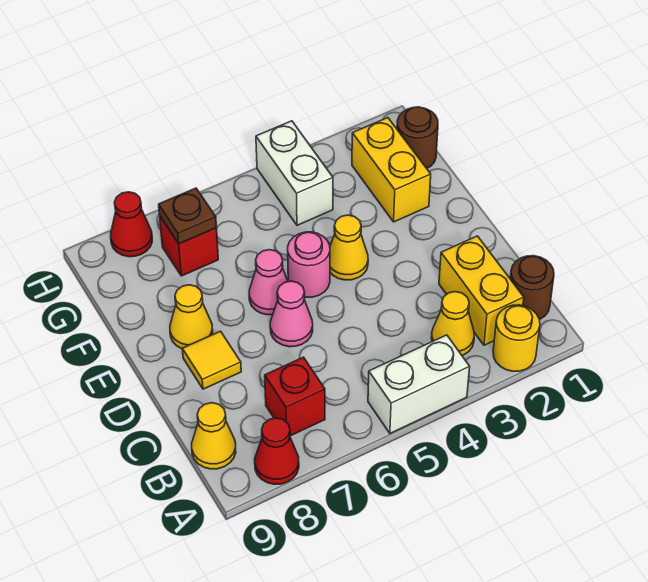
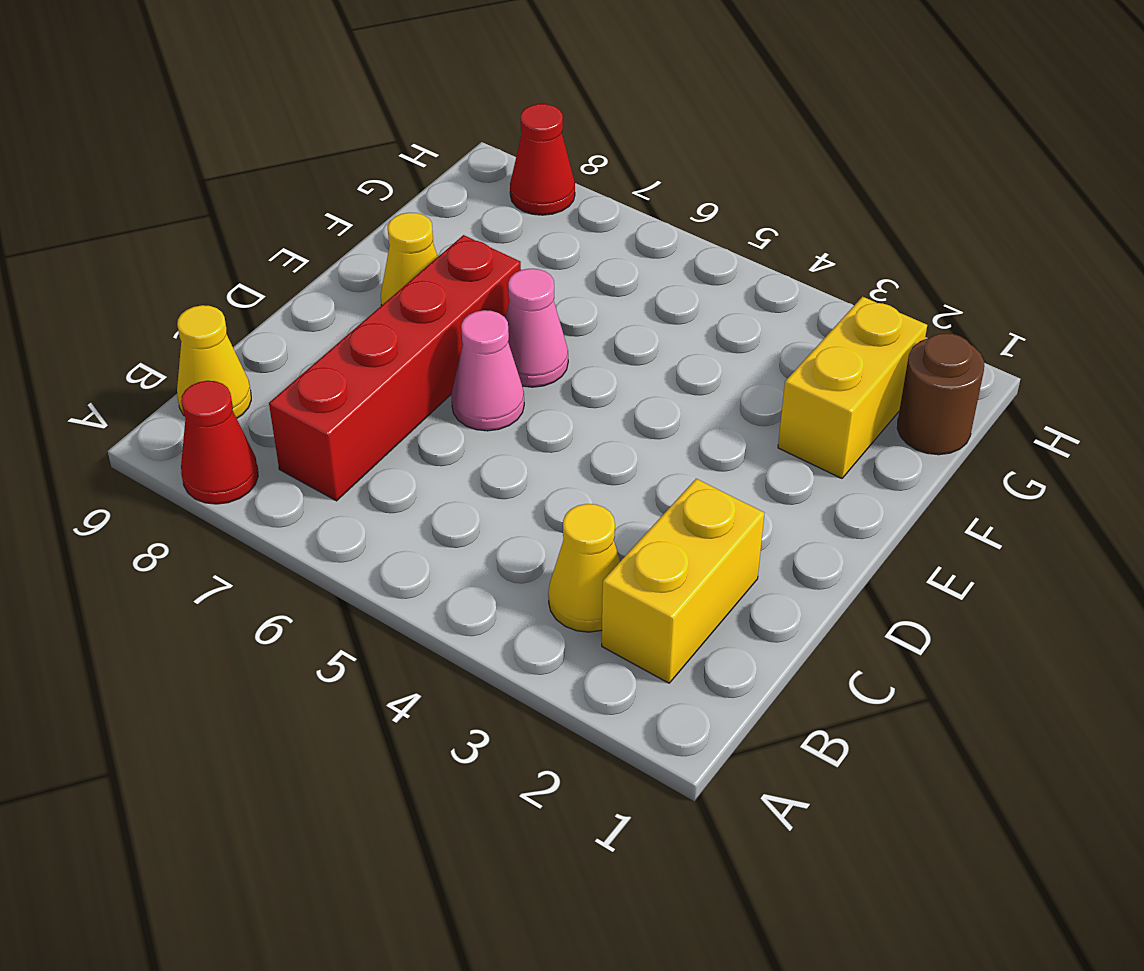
red 1x4 brick [269,235,521,501] -> red 1x1 brick [265,357,325,436]
none -> yellow 1x1 round brick [493,305,540,371]
none -> white 1x2 brick [368,335,470,433]
none -> brown 1x1 round brick [510,256,554,320]

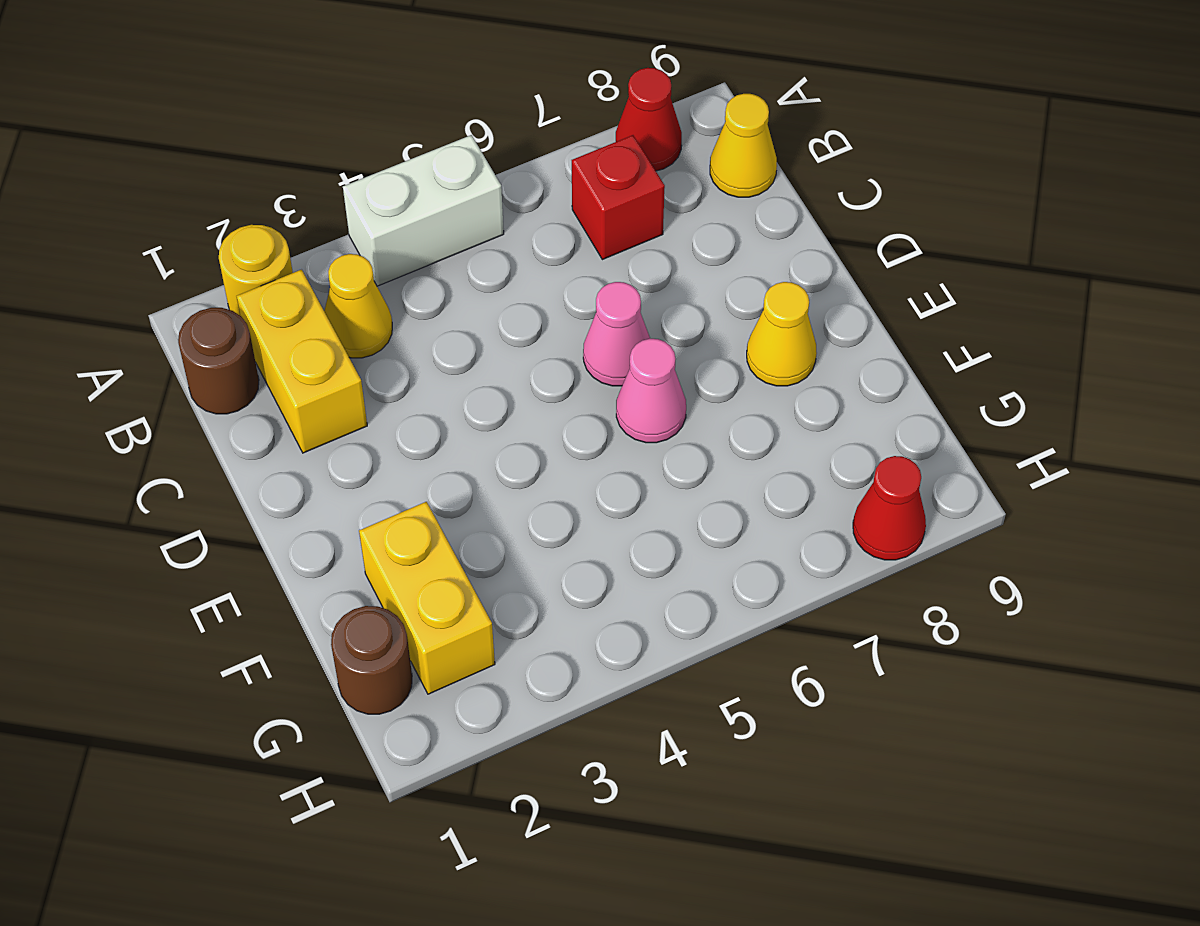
none -> yellow 1x1 tile [182,331,241,389]
none -> yellow 1x1 cone [330,215,368,280]
none -> pink 1x1 round brick [288,232,330,297]

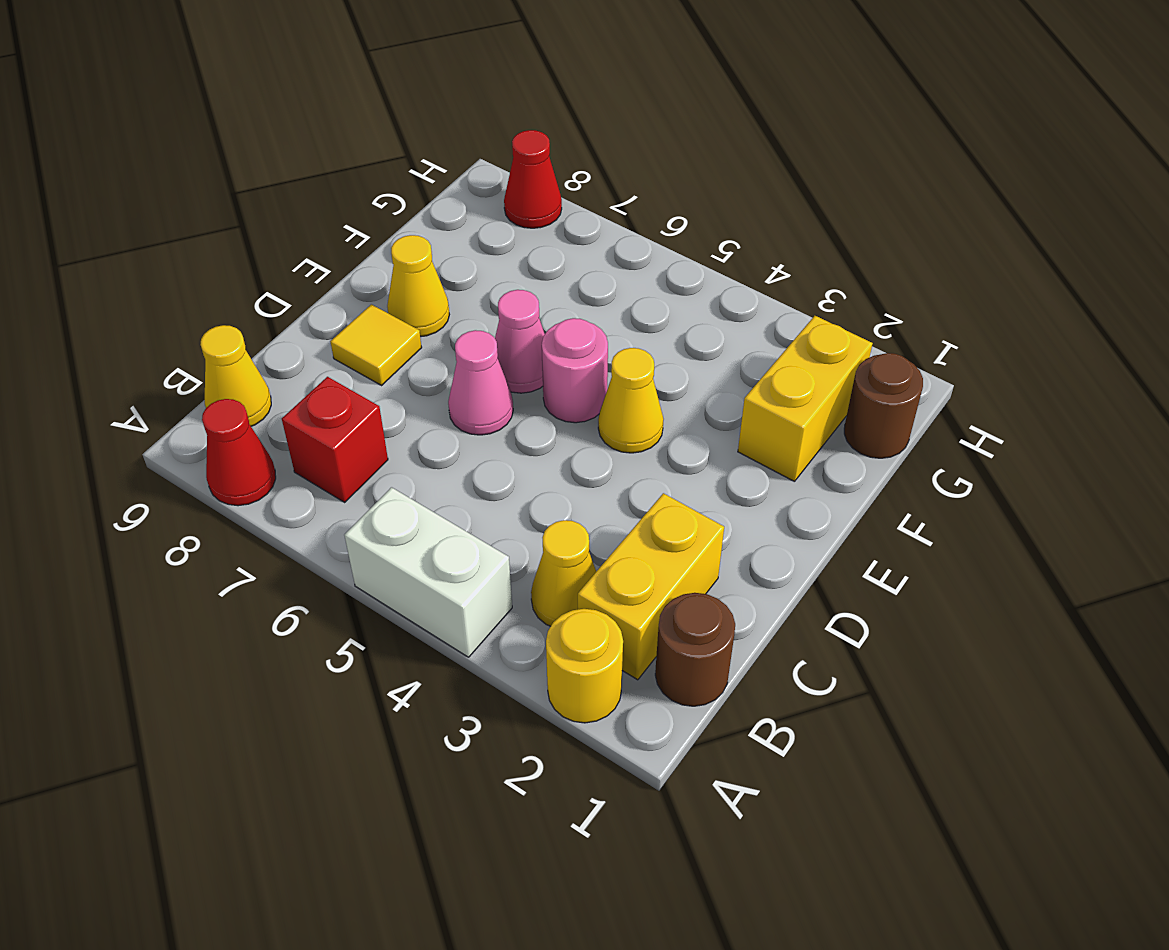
none -> white 1x2 brick [256,121,333,225]
none -> red 1x1 brick [160,216,218,276]
none -> brown 1x1 plate [159,188,216,244]

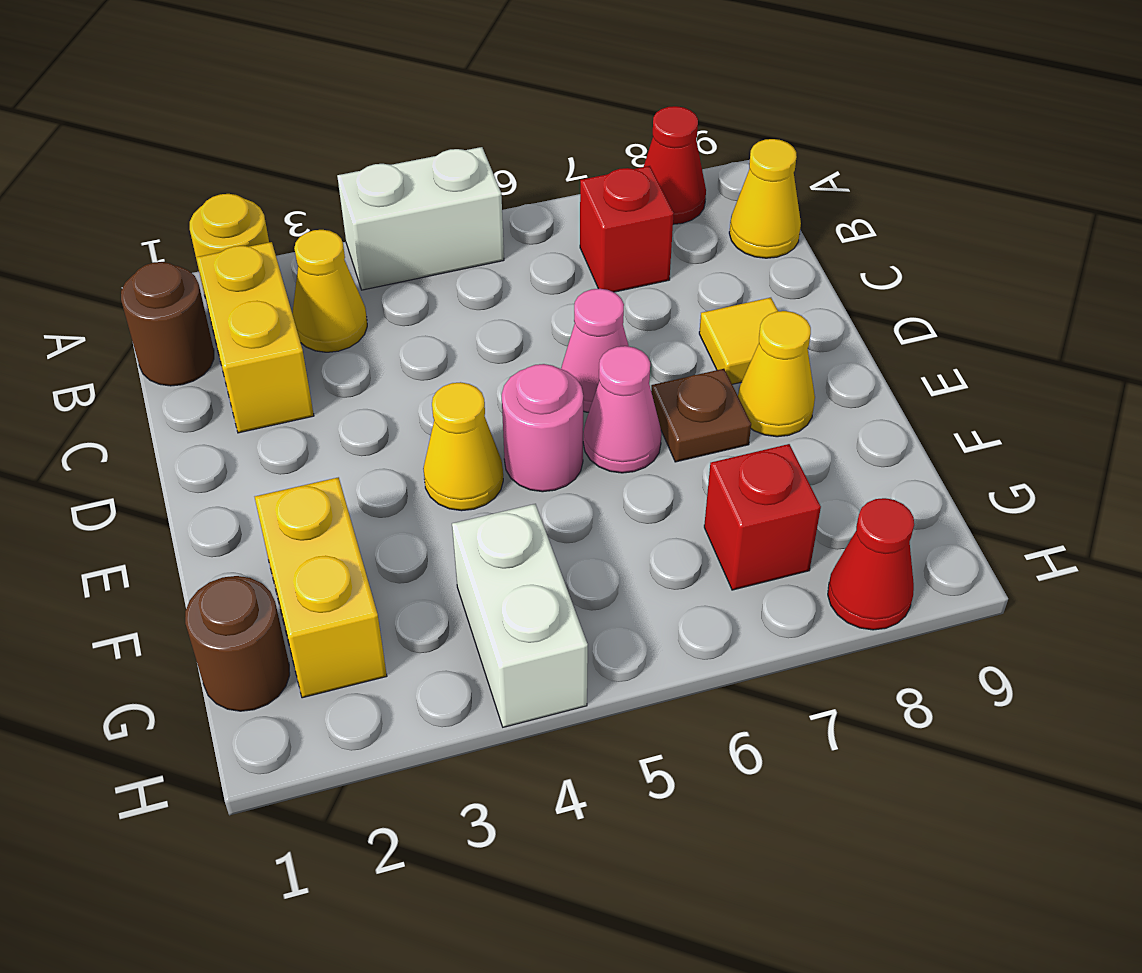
brown 1x1 plate [651,369,751,462] -> brown 1x1 plate moved to [159,188,216,244]

